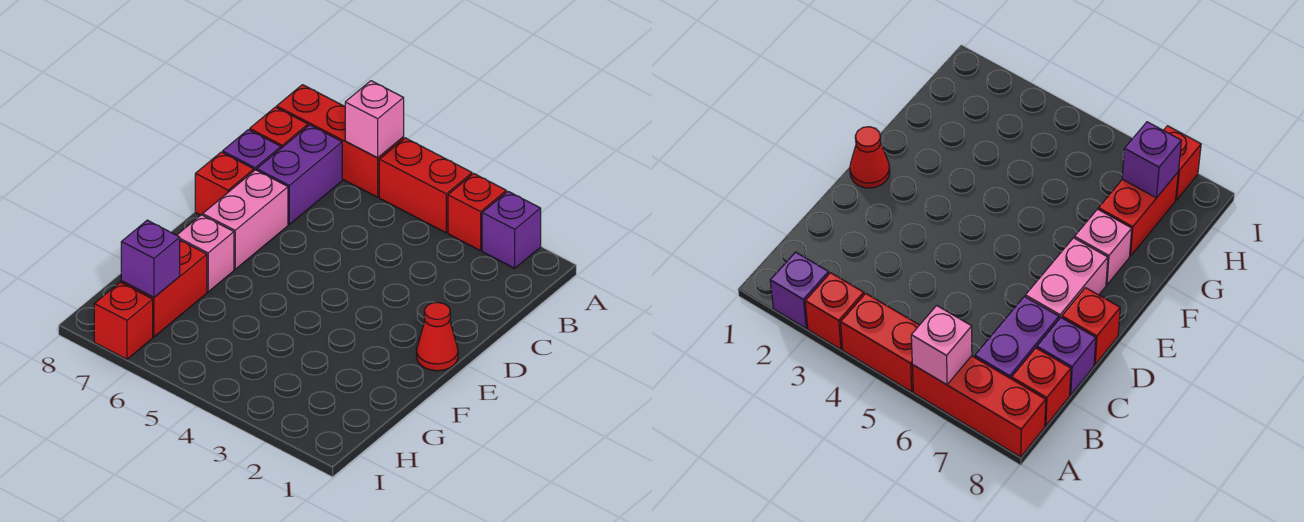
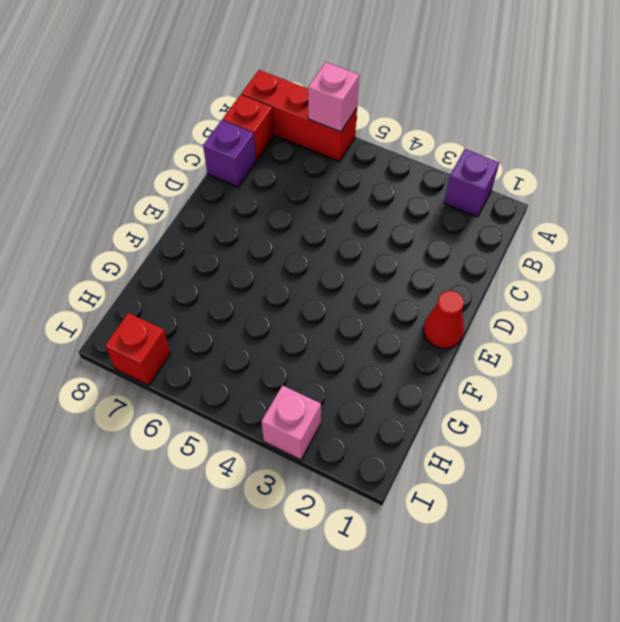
pink 1x1 brick [261,386,321,460] -> pink 1x1 brick moved to [177,215,234,292]
none -> red 1x1 brick [448,173,506,251]
none -> red 1x2 brick [379,138,472,233]
none -> purple 1x2 brick [257,125,342,224]

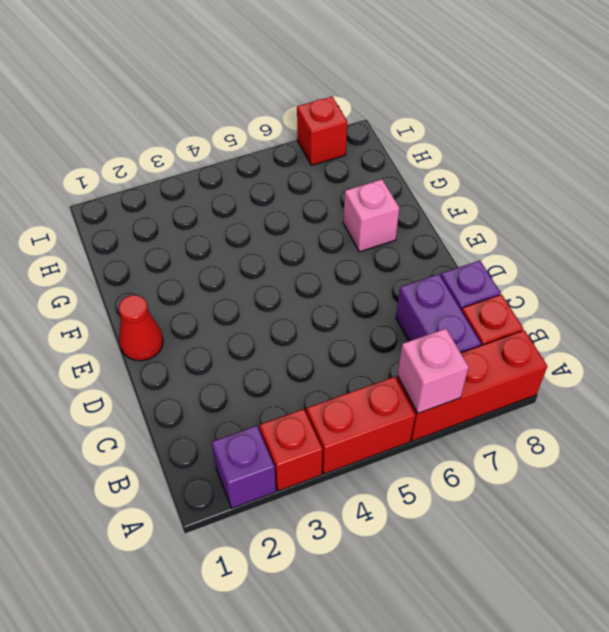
none -> pink 1x2 brick [203,170,288,269]
none -> red 1x1 brick [195,152,254,215]
none -> red 1x2 brick [121,240,207,337]

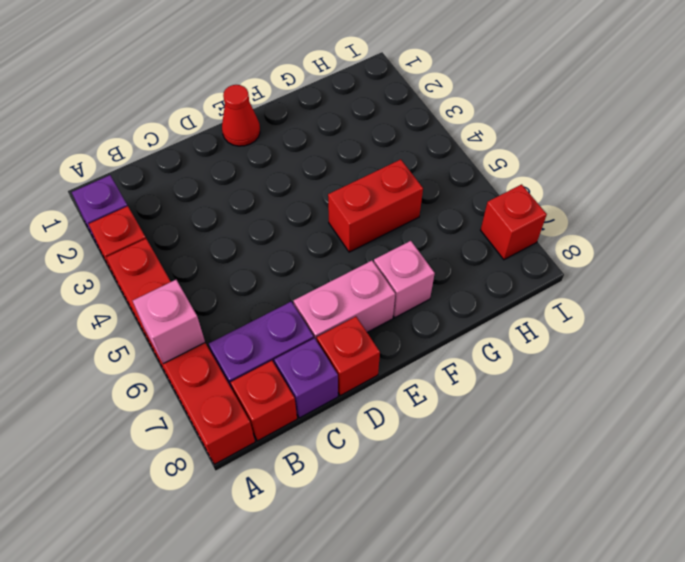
red 1x2 brick [328,159,423,252] -> red 1x2 brick moved to [121,240,207,337]
none -> purple 1x1 brick [121,220,180,297]

